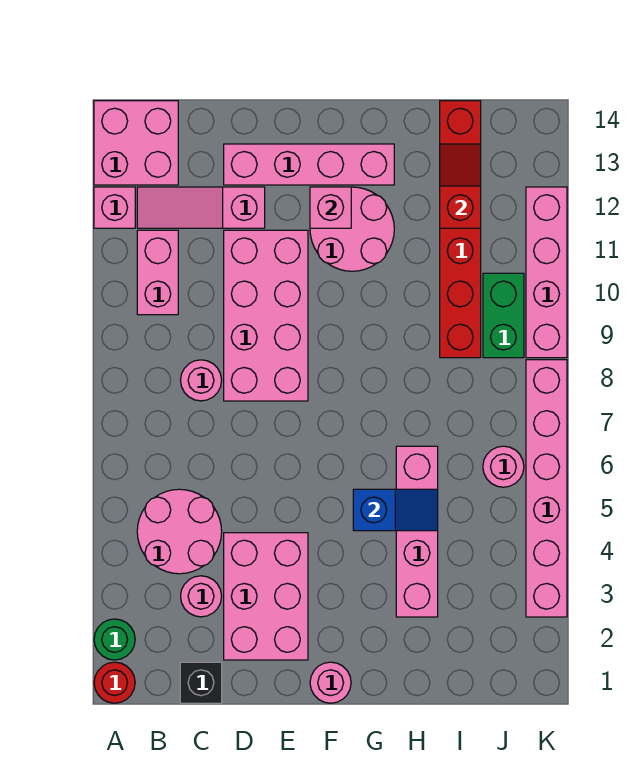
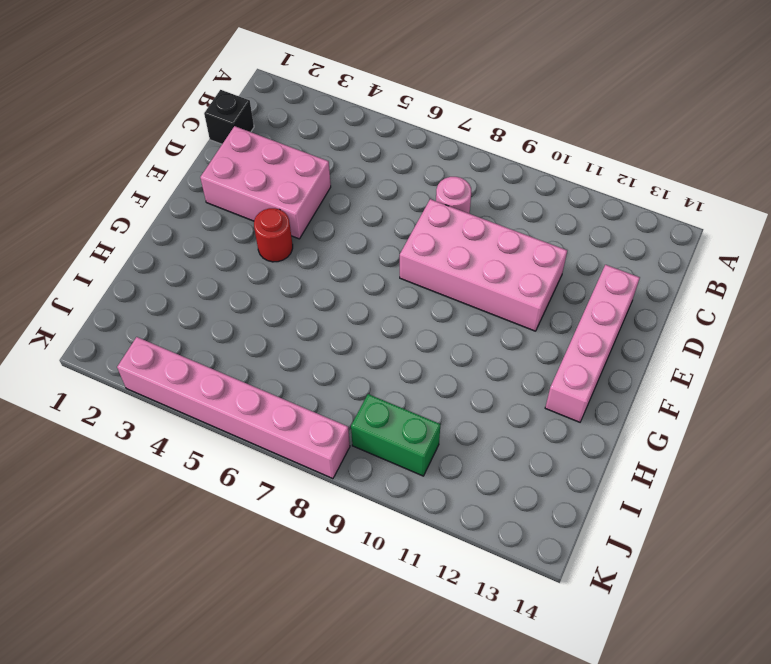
red 1x1 round brick [254,208,293,262] -> red 1x1 round brick moved to [94,662,135,703]
none -> green 1x1 round brick [94,619,135,660]
none -> pink 1x1 brick [94,187,135,228]
none -> pink 2x2 brick [94,101,178,185]

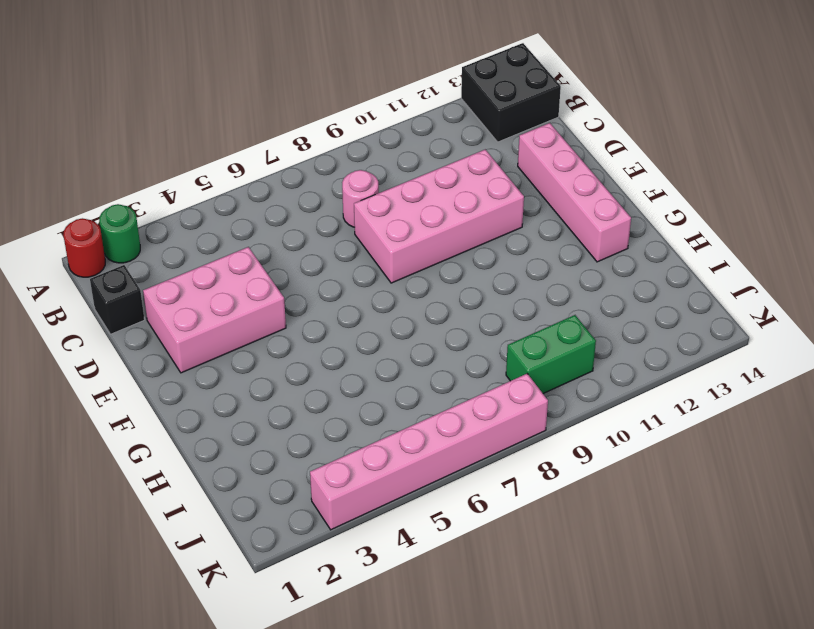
black 2x2 brick [461,43,561,142] -> pink 2x2 brick [94,101,178,185]
none -> pink 1x1 brick [94,187,135,228]
none -> pink 2x2 round brick [137,489,222,574]
none -> pink 1x2 brick [137,230,178,315]

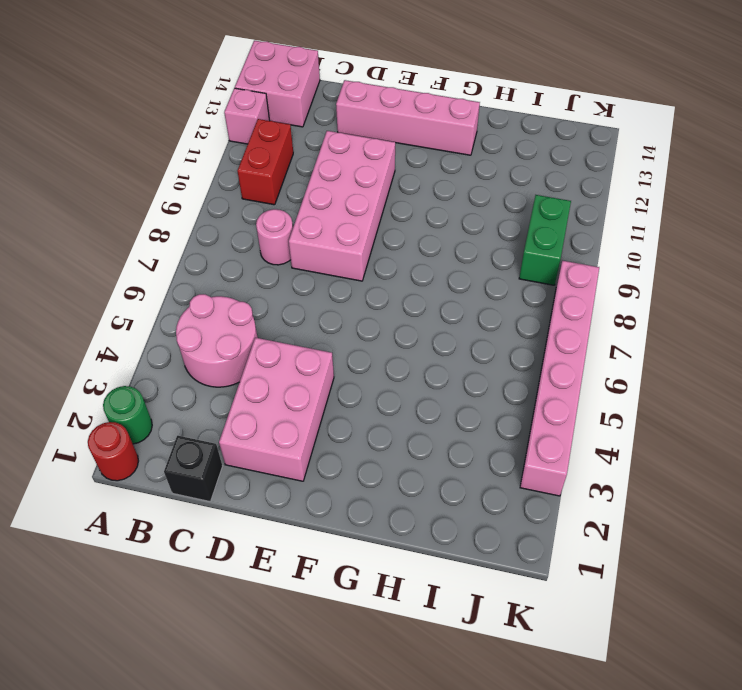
red 1x2 brick [237,119,293,205] -> pink 1x2 brick [137,230,178,315]
none -> pink 1x3 slope [137,187,265,228]
none -> pink 1x1 round brick [181,576,222,617]
none -> pink 1x1 round brick [310,662,351,703]

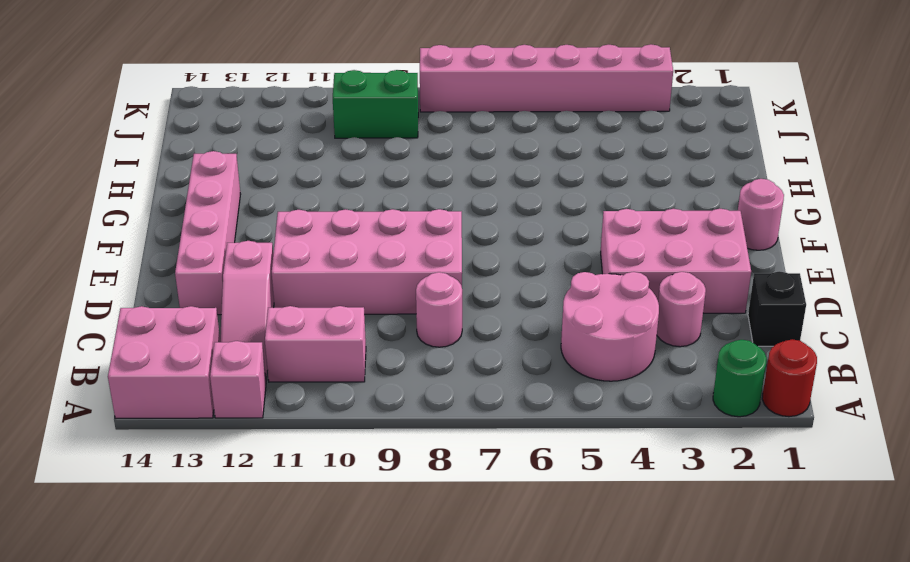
none -> pink 2x2 round brick [310,187,394,271]
none -> pink 1x4 brick [396,446,438,617]
none -> red 1x6 brick [440,101,481,358]

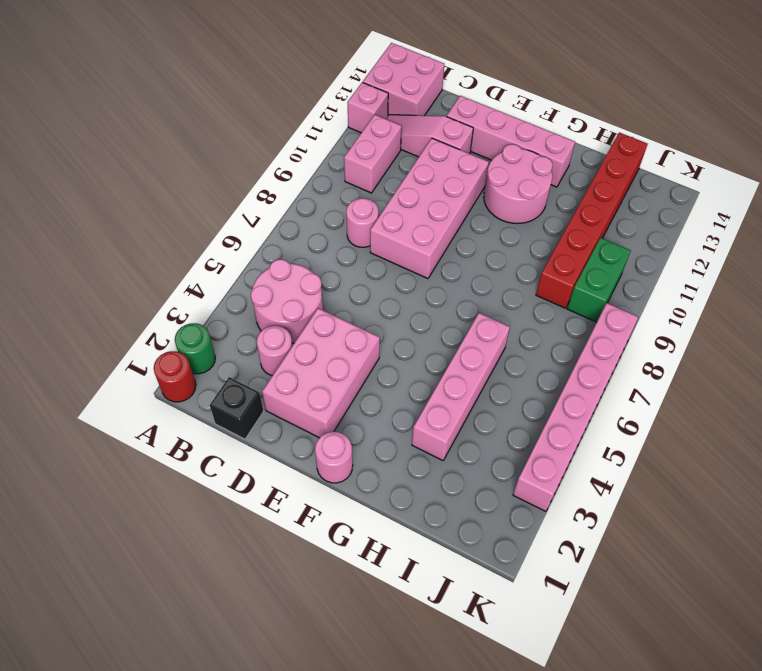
none -> pink 1x1 round brick [483,446,524,487]
none -> pink 1x4 brick [526,187,567,358]
none -> pink 1x1 brick [310,187,351,228]

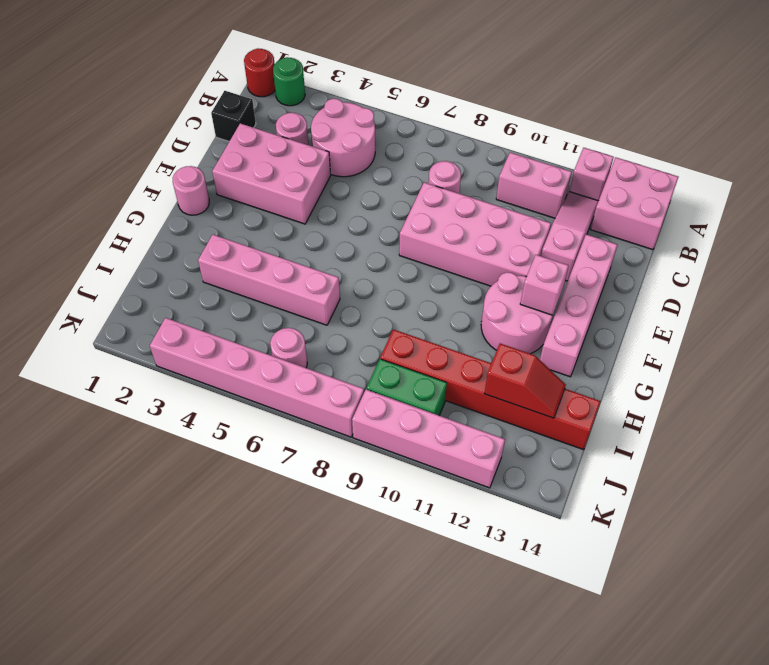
none -> blue 1x2 slope [353,489,438,531]

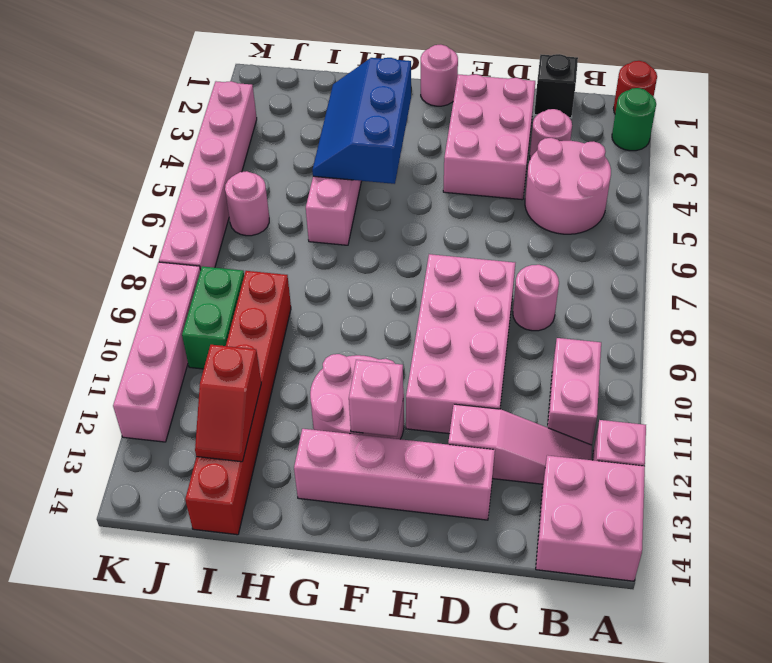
blue 2x3 slope [312,58,411,184] -> blue 1x2 slope [353,489,438,531]

